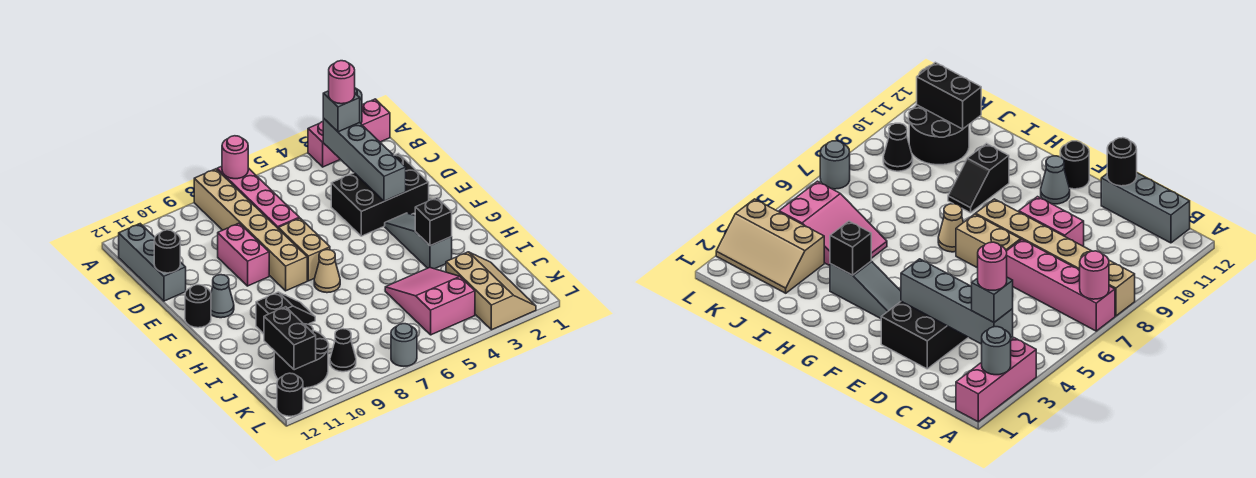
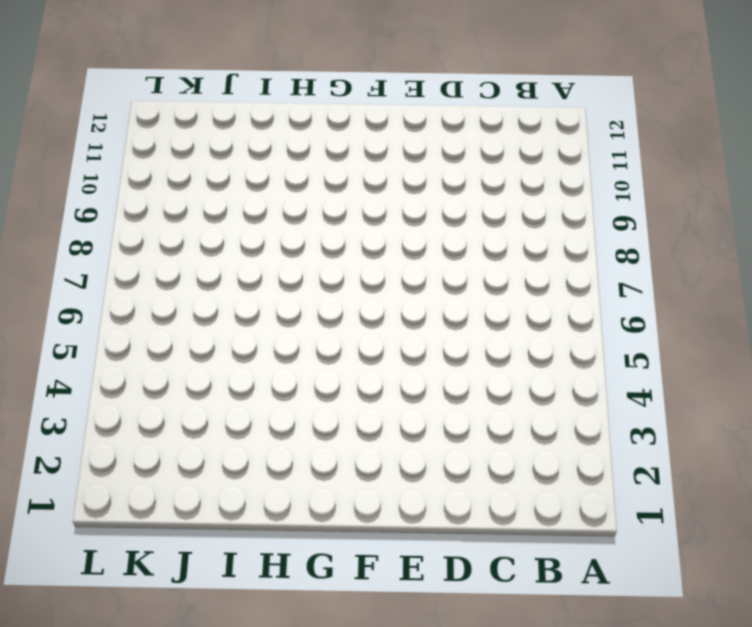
none -> pink 1x3 brick [308,99,390,167]
none -> pink 1x4 brick [217,166,299,228]
none -> tan 1x6 brick [194,169,307,291]

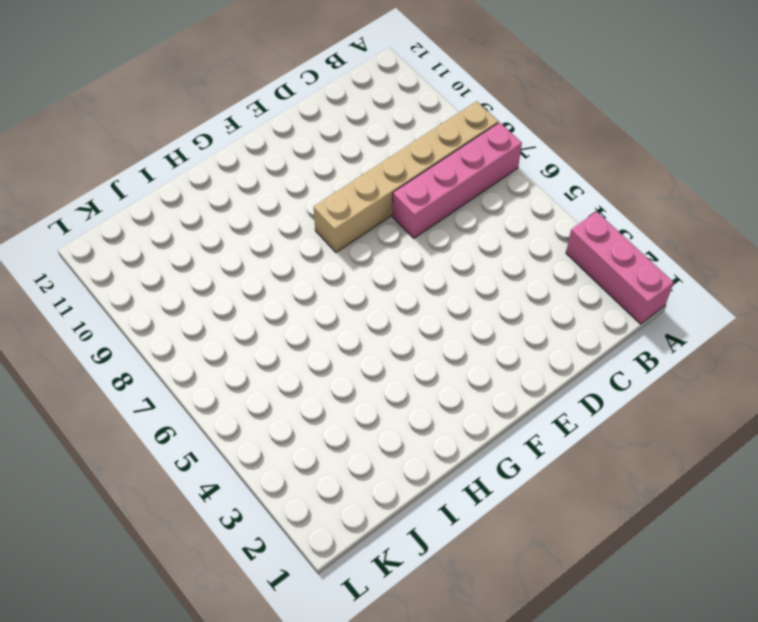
none -> grey 1x3 brick [119,224,186,301]
none -> black 2x3 brick [331,153,429,236]
none -> pink 1x2 brick [218,223,269,286]

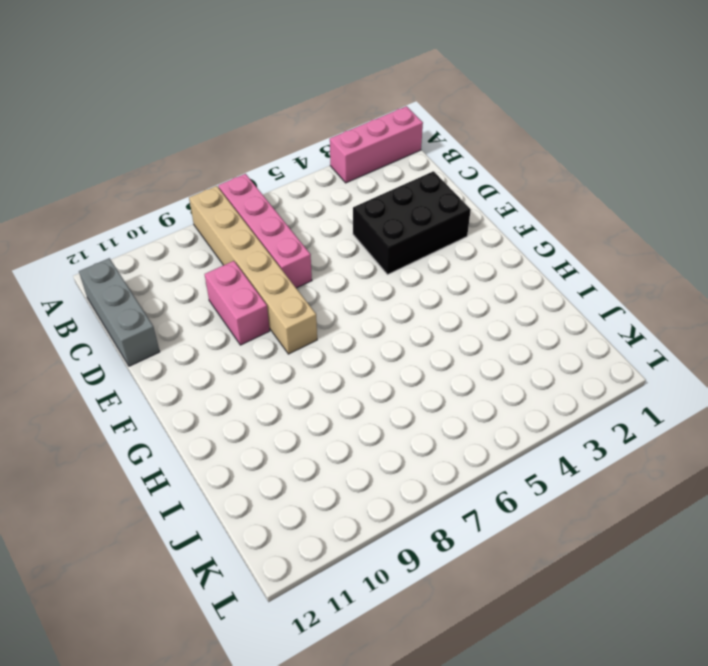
none -> tan 1x2 brick [278,218,330,281]
none -> grey 1x3 slope [385,213,452,269]
none -> grey 1x1 cone [211,275,234,318]

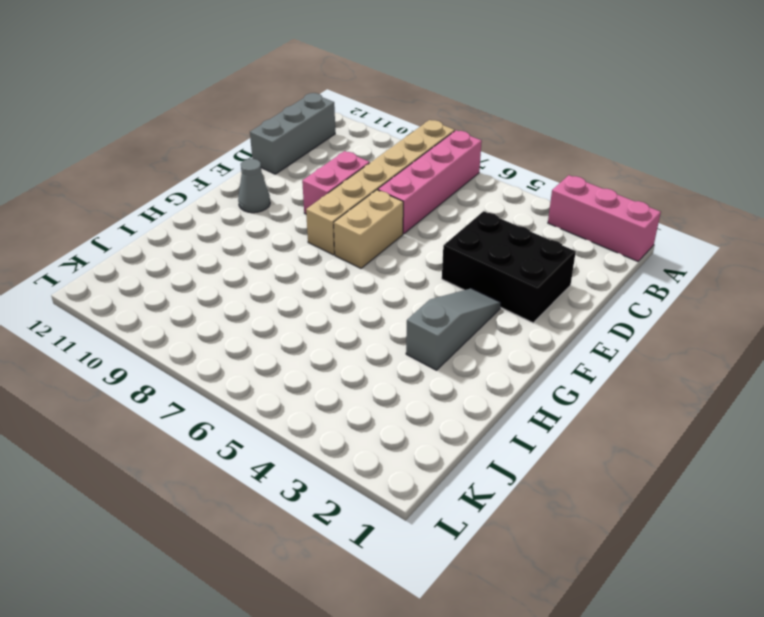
none -> black 1x1 round brick [185,285,211,328]
none -> tan 1x1 cone [314,250,340,293]
none -> black 1x2 slope [256,292,315,334]

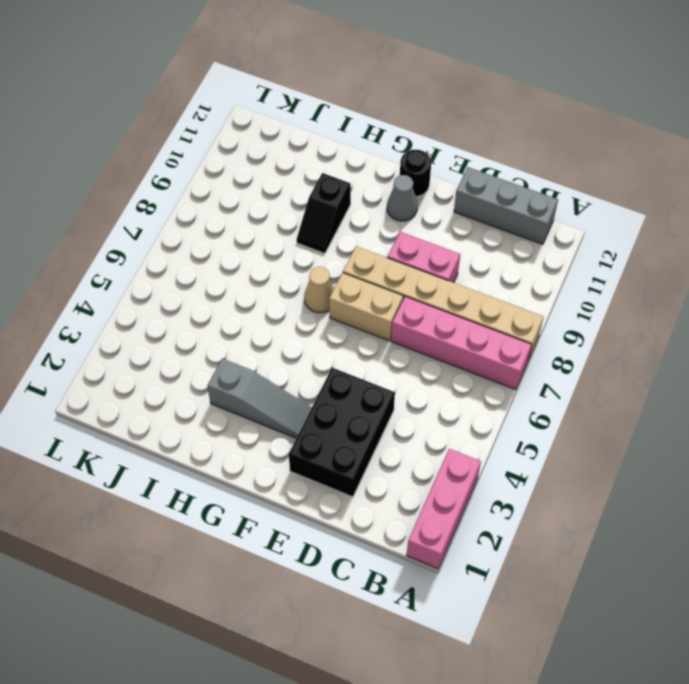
none -> pink 2x3 slope [385,267,475,335]
none -> tan 2x3 slope [446,252,536,330]
none -> black 2x2 round brick [274,324,329,388]

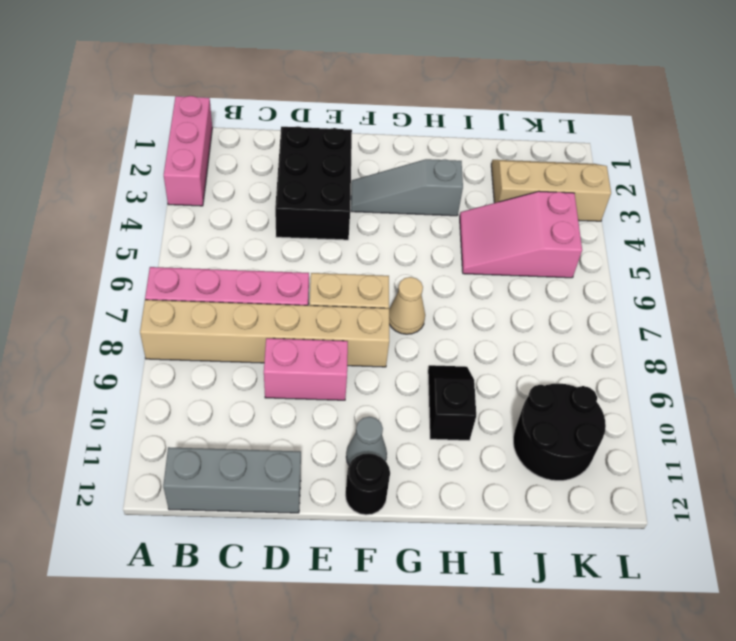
none -> black 1x1 cone [330,329,356,372]
none -> grey 1x1 round brick [391,324,417,366]
none -> black 1x1 round brick [277,373,303,416]

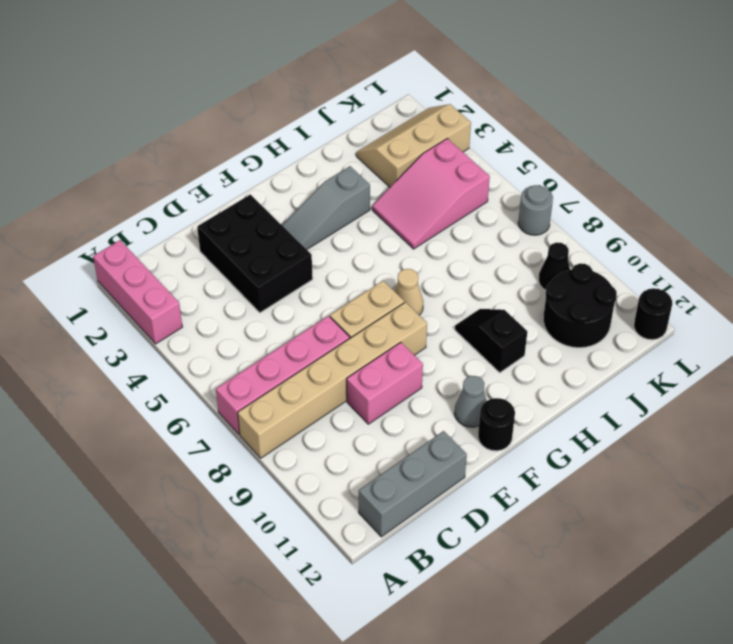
none -> grey 1x1 round brick [982,327,1011,375]
none -> pink 1x1 round brick [222,136,248,179]
none -> grey 1x4 brick [323,118,406,201]

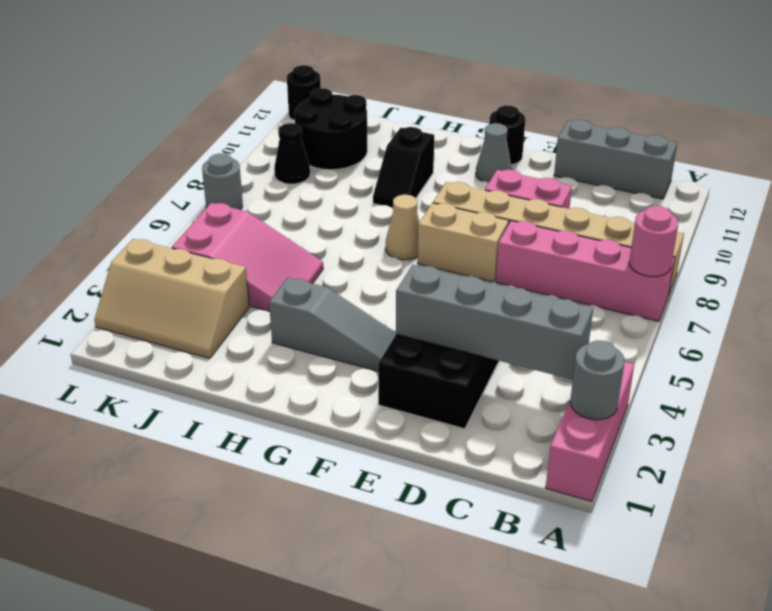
none -> black 1x1 round brick [154,230,180,273]
none -> black 1x1 brick [415,198,452,246]
none -> black 1x2 brick [264,307,316,370]

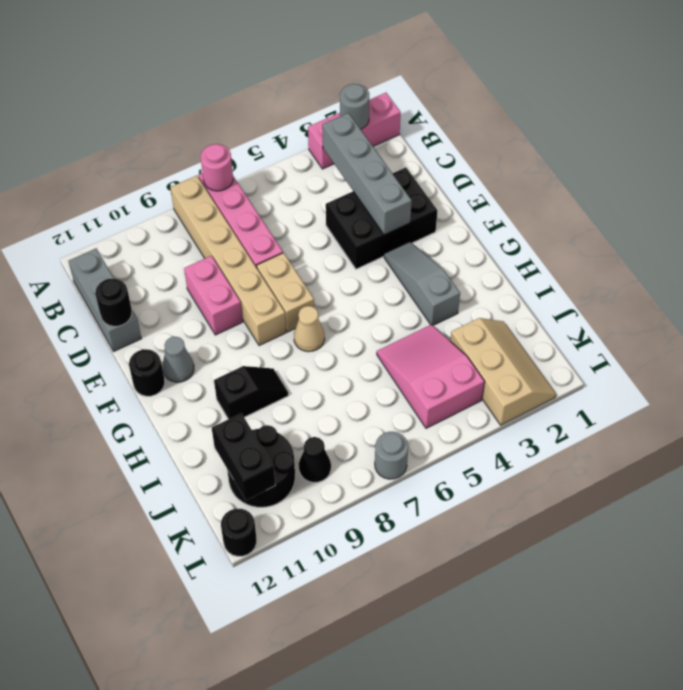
none -> black 1x1 brick [415,198,452,246]
none -> grey 1x1 brick [323,91,360,132]
none -> pink 1x1 round brick [329,61,355,104]

